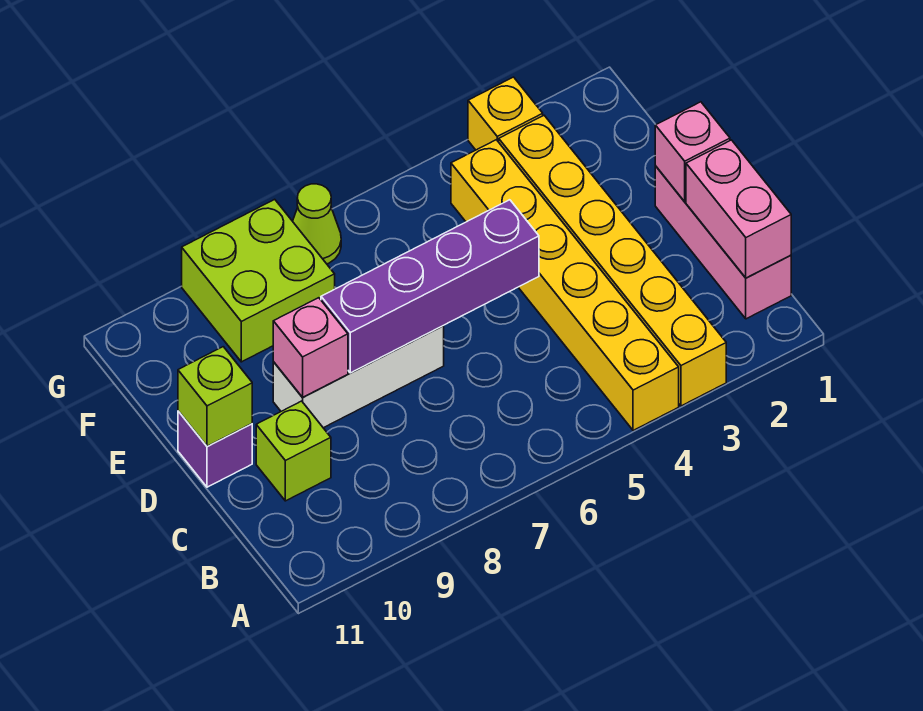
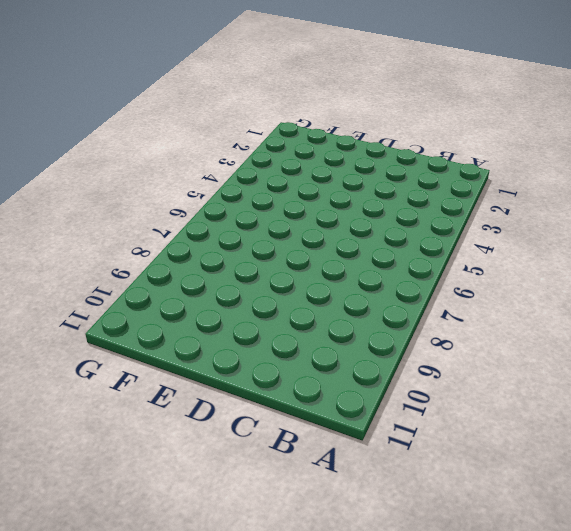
none -> yellow 1x6 brick [499,116,726,406]
none -> yellow 1x6 brick [451,140,679,431]
none -> pink 1x3 brick [655,166,791,319]

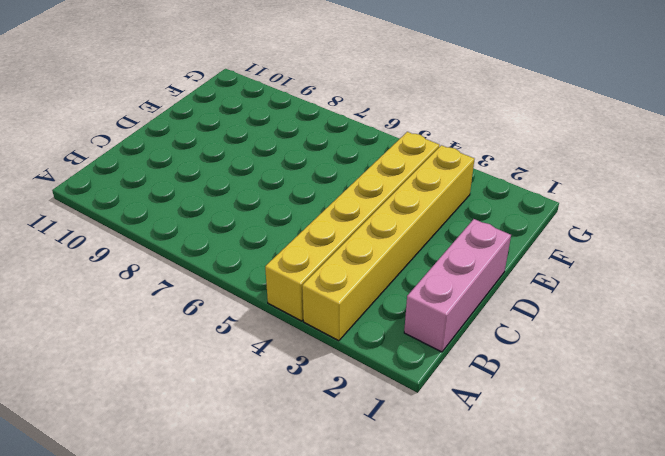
none -> lime 1x1 brick [256,401,331,501]
none -> white 1x3 brick [273,326,444,428]
none -> purple 1x1 brick [178,411,252,487]

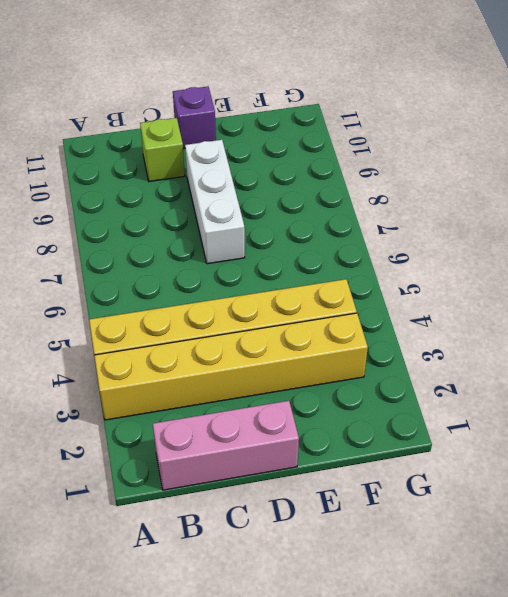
none -> lime 2x2 brick [182,199,335,362]
none -> yellow 1x1 brick [468,77,543,150]
none -> lime 1x1 cone [293,184,341,264]

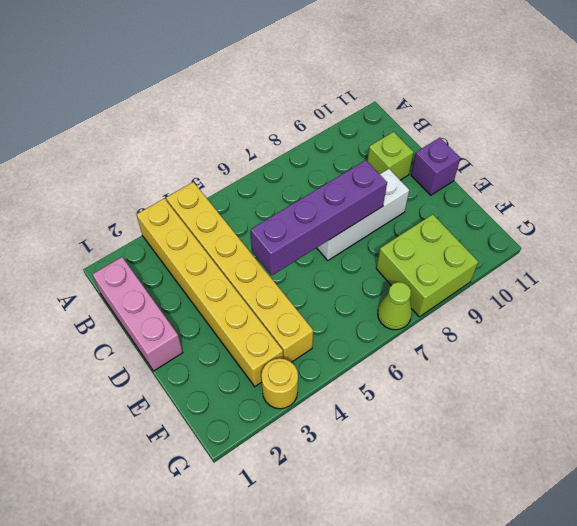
yellow 1x1 round brick [261,358,298,409] -> yellow 1x1 brick [468,77,543,150]
none -> pink 1x2 brick [686,140,791,278]
none -> pink 1x1 brick [655,102,730,202]
none -> pink 1x1 brick [273,298,348,397]

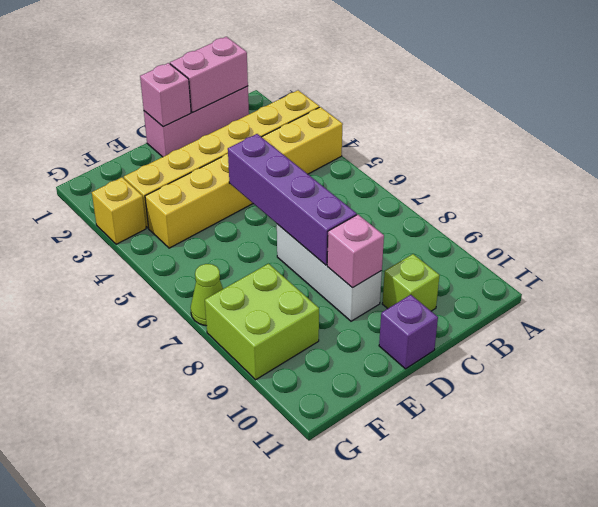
none -> lime 1x1 brick [178,347,252,446]

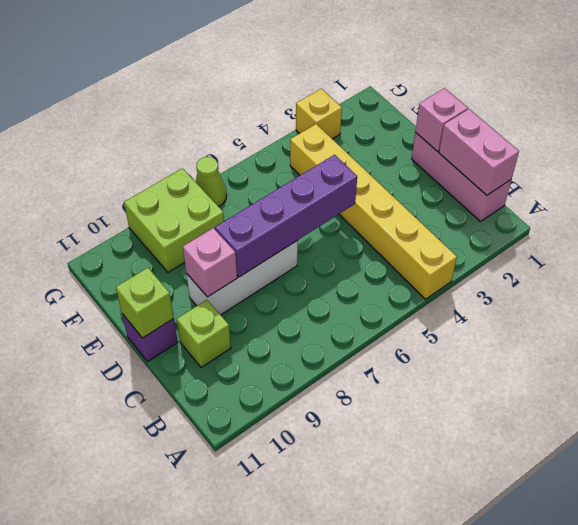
none -> yellow 1x6 brick [499,116,726,406]

